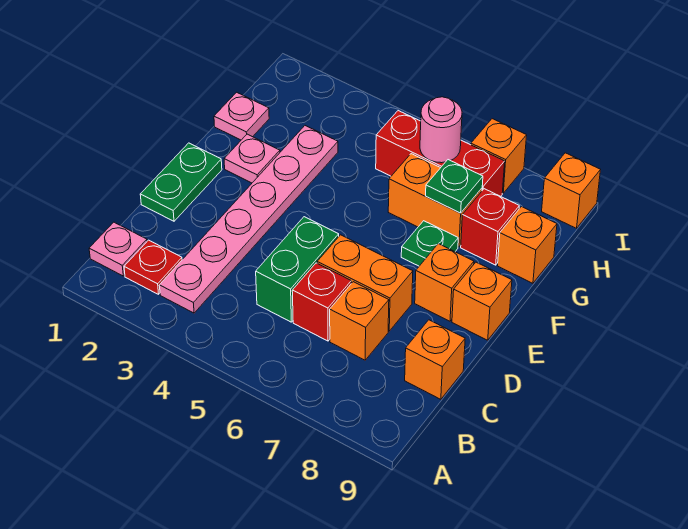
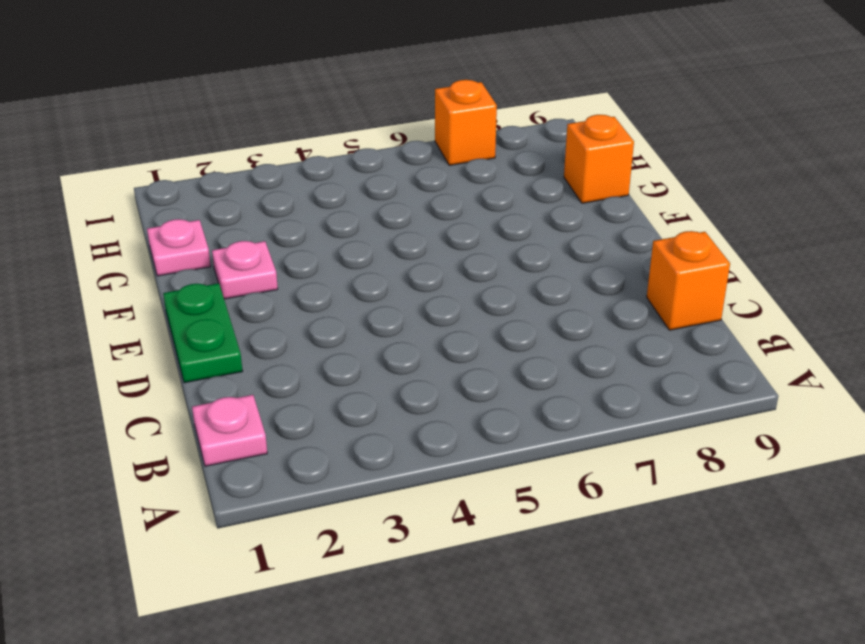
none -> red 1x1 plate [124,240,182,294]
none -> pink 1x6 plate [159,126,338,313]
none -> green 1x2 brick [256,217,339,322]

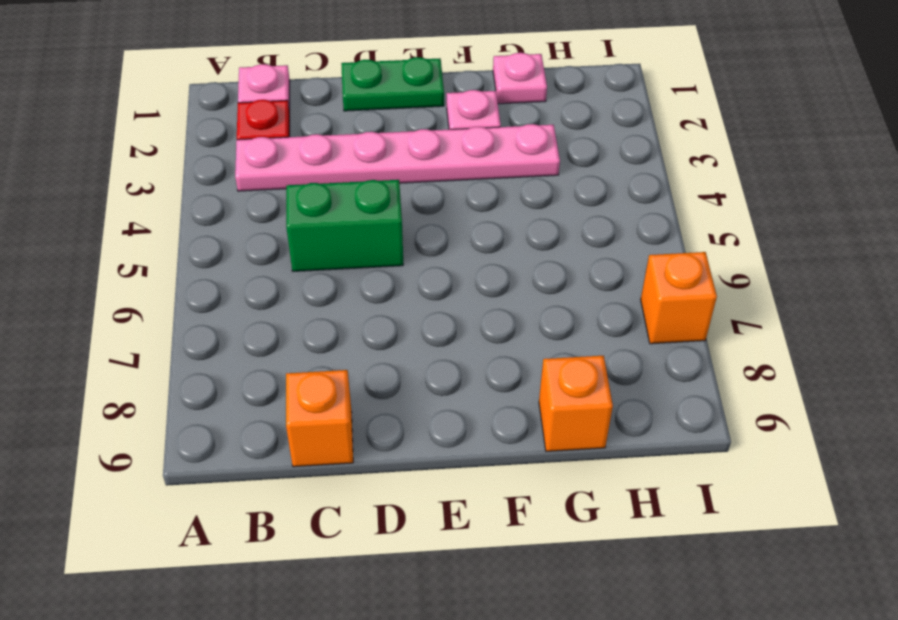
none -> red 1x1 brick [292,263,351,341]
none -> orange 1x1 brick [330,282,389,360]
none -> orange 1x2 brick [317,235,413,331]

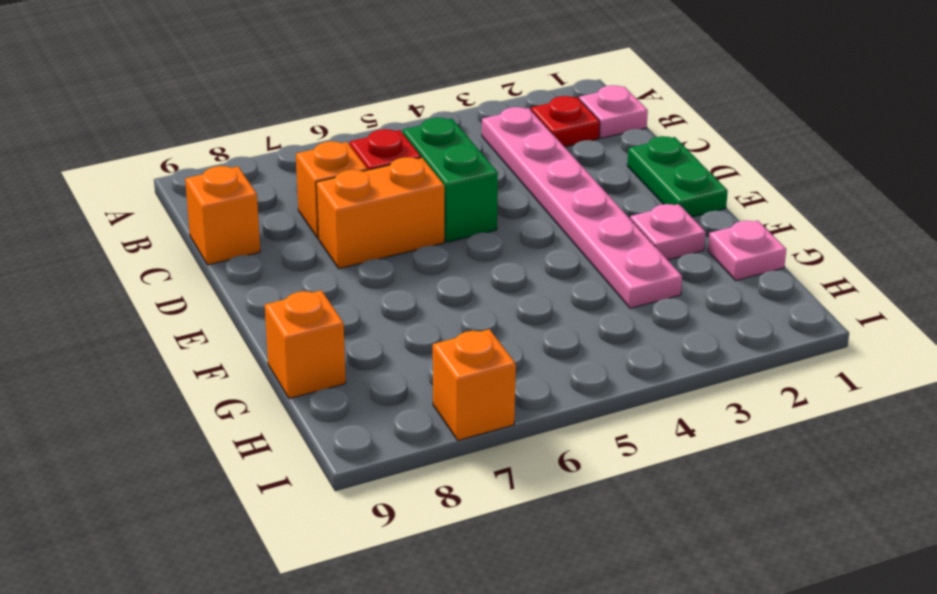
none -> orange 1x1 brick [415,244,474,321]
none -> orange 1x1 brick [452,262,512,340]
none -> green 1x1 plate [401,221,458,266]

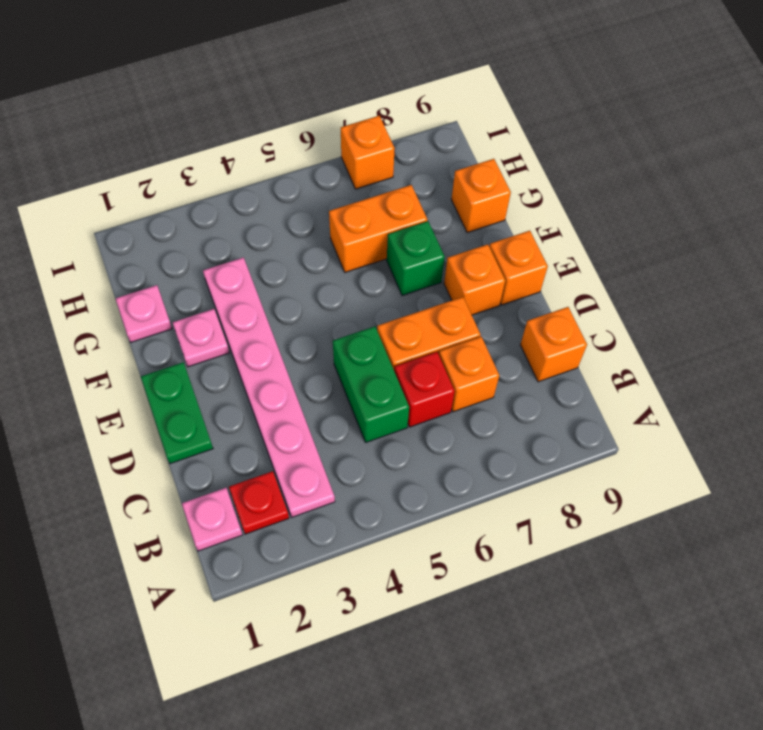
green 1x1 brick [387,221,445,296] -> green 1x1 plate [401,221,458,266]
none -> red 1x1 brick [461,189,519,265]
none -> red 1x3 brick [376,111,505,196]
none -> orange 1x1 brick [542,153,600,228]

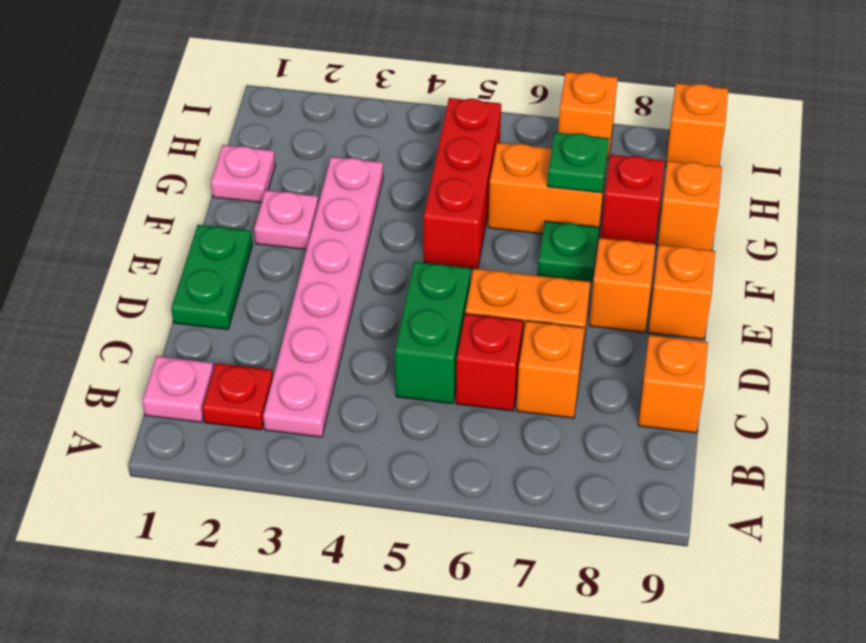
red 1x3 brick [424,98,501,269] -> red 1x3 brick turned to [376,111,505,196]
none -> pink 1x1 round brick [420,97,462,163]

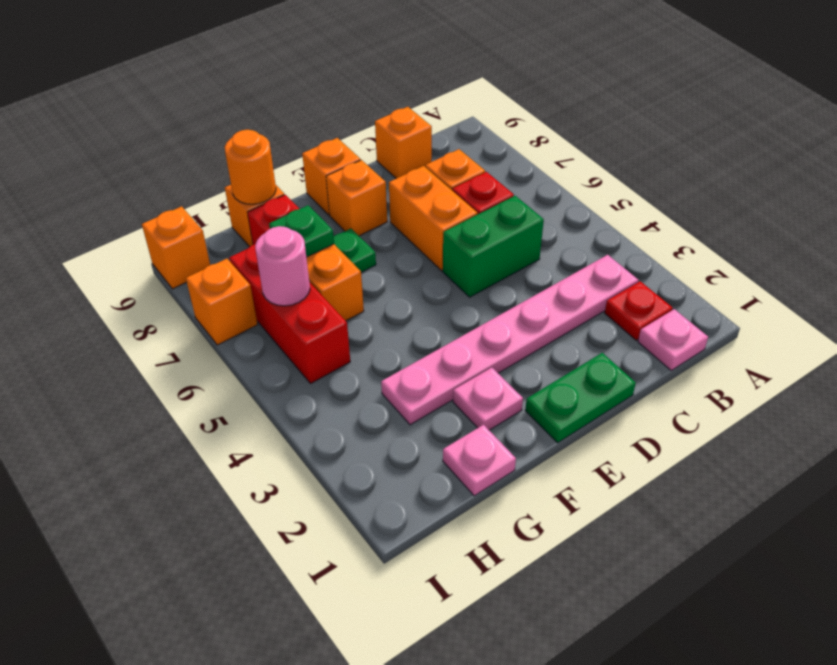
orange 1x1 round brick [225,130,276,204] -> none

